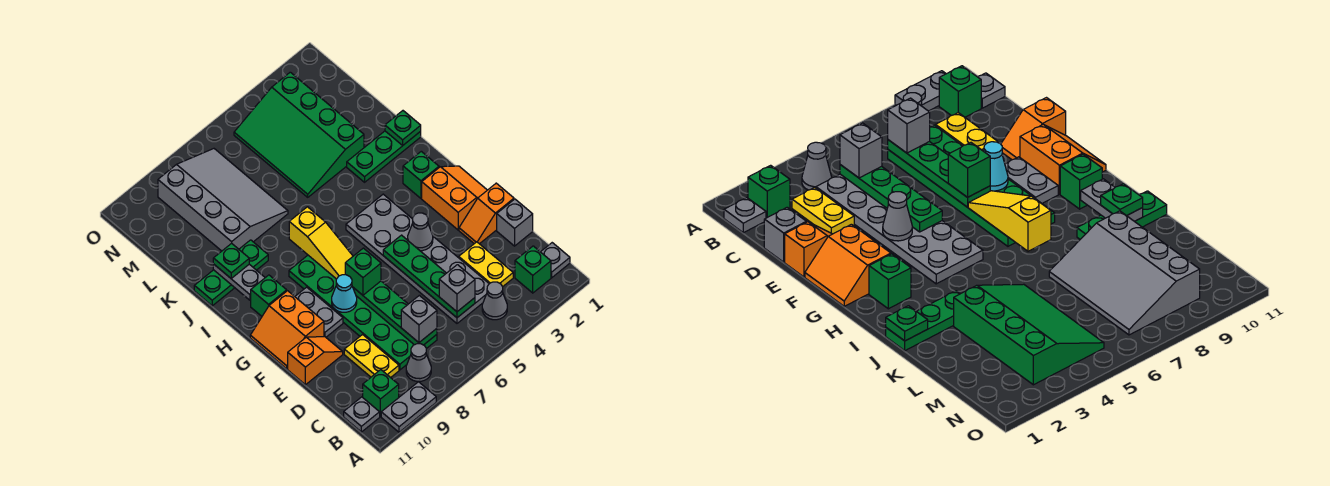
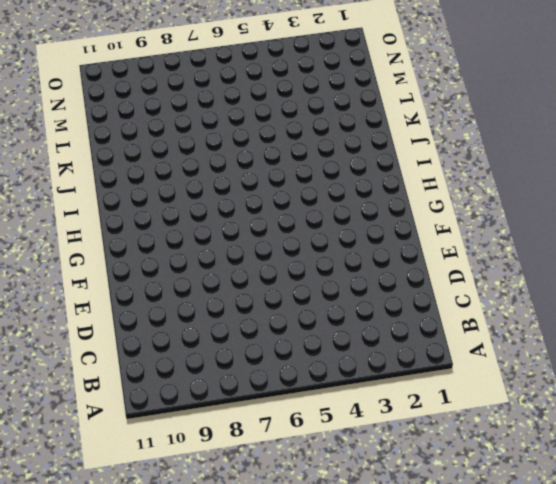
none -> grey 1x2 plate [381,382,436,432]
none -> grey 1x1 plate [541,243,570,278]
none -> green 1x1 brick [515,246,551,293]
none -> grey 1x1 cone [482,282,507,320]

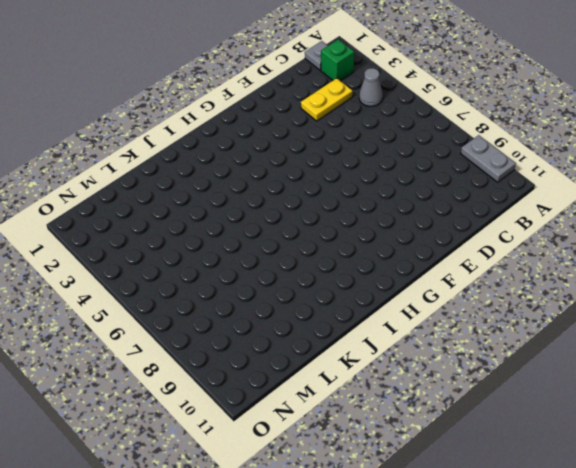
none -> grey 1x1 cone [406,344,431,381]
none -> green 1x1 brick [363,370,399,417]
none -> grey 1x1 plate [344,397,380,432]
none -> grey 2x6 plate [346,194,489,323]

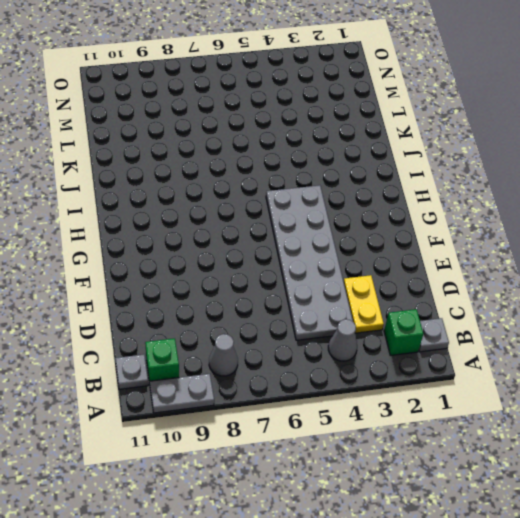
none -> green 2x6 plate [289,255,437,370]
none -> yellow 1x2 plate [344,335,399,378]
none -> grey 1x1 brick [497,199,533,246]
none -> orange 1x2 slope [459,183,514,244]

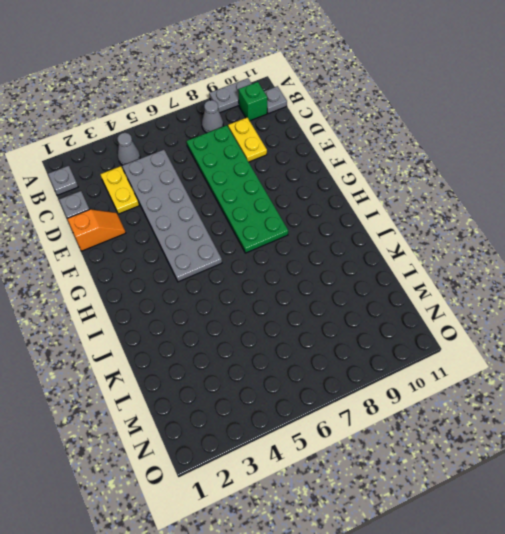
none -> green 1x1 brick [515,246,551,293]
none -> orange 1x2 slope [288,337,343,385]
none -> orange 2x2 slope [422,166,487,230]
none -> grey 1x2 plate [295,287,343,337]

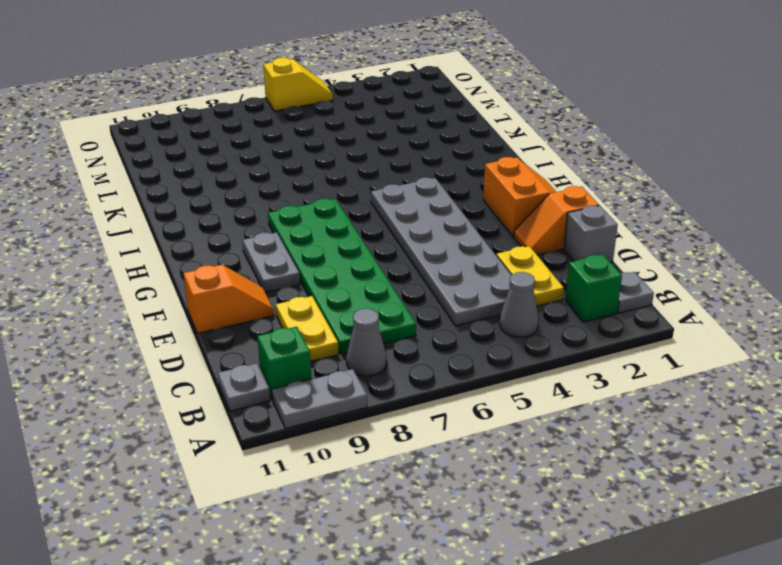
yellow 1x2 slope [264,58,333,111] -> none
none -> orange 2x2 slope [250,291,324,369]
none -> green 1x1 brick [403,151,439,198]
none -> green 1x1 brick [251,275,287,316]
none -> green 1x3 plate [347,131,421,182]

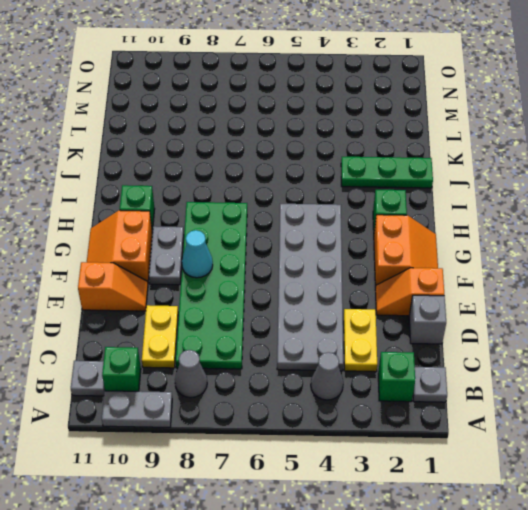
none -> green 1x3 plate [194,240,268,306]
none -> green 3x4 slope [234,72,364,197]
none -> grey 3x4 slope [158,149,288,251]
none -> green 1x4 plate [383,235,475,318]

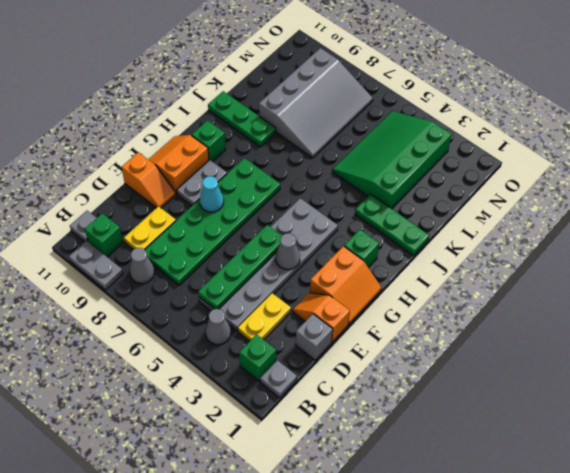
none -> green 1x4 plate [353,281,437,345]
none -> yellow 1x3 slope [289,207,353,279]
none -> grey 1x2 plate [213,264,265,300]
none -> green 1x1 plate [385,111,421,146]

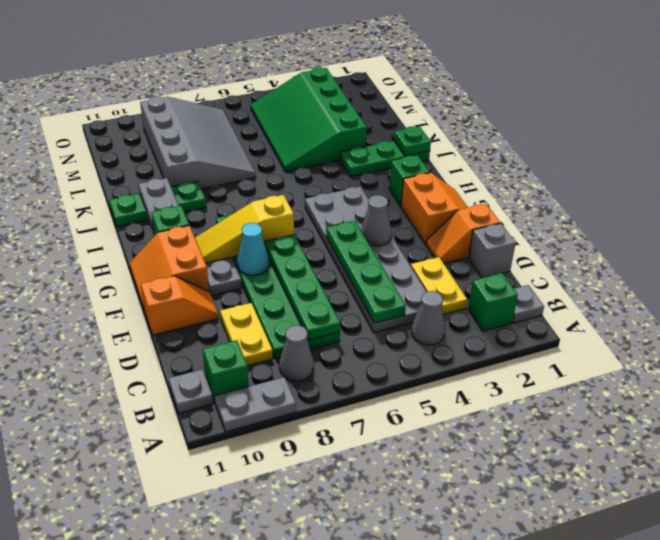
yellow 1x3 slope [195,195,294,263] -> yellow 1x3 slope turned to [289,207,353,279]
none -> grey 1x1 brick [439,265,475,312]
none -> grey 1x1 brick [401,295,437,342]
none -> green 1x1 brick [345,248,381,295]
none -> green 1x1 plate [213,243,249,278]

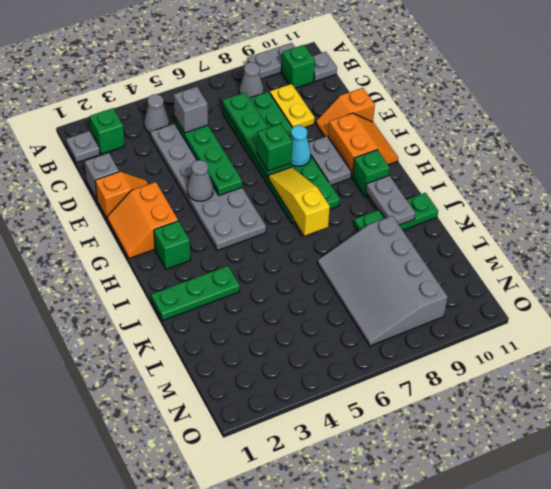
none -> yellow 1x2 plate [459,242,513,287]
none -> green 3x4 slope [234,72,364,197]
none -> green 1x1 plate [385,111,421,146]
none -> grey 1x1 brick [401,295,437,342]

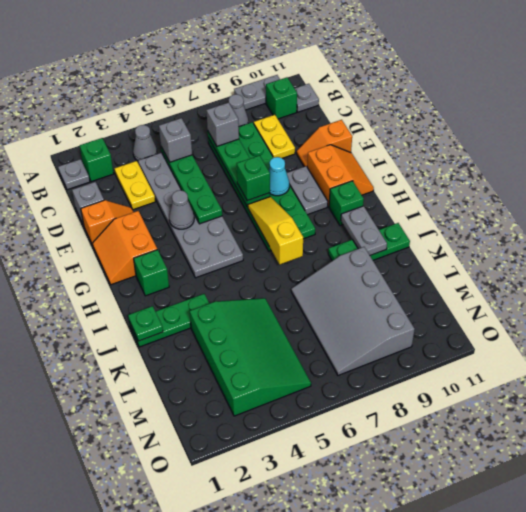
none -> green 1x1 plate [213,243,249,278]

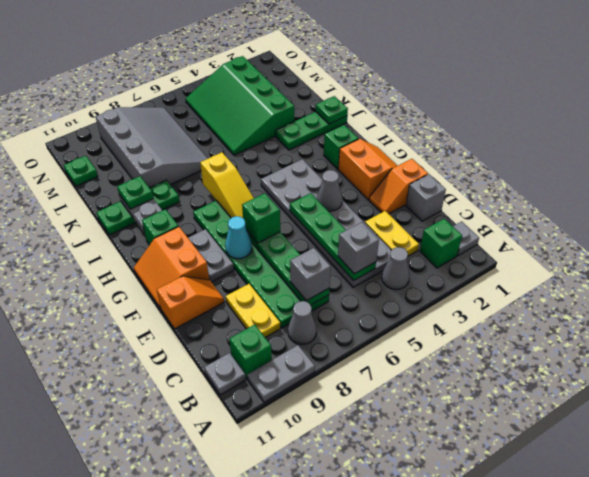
green 1x1 plate [64,156,98,186] -> none

